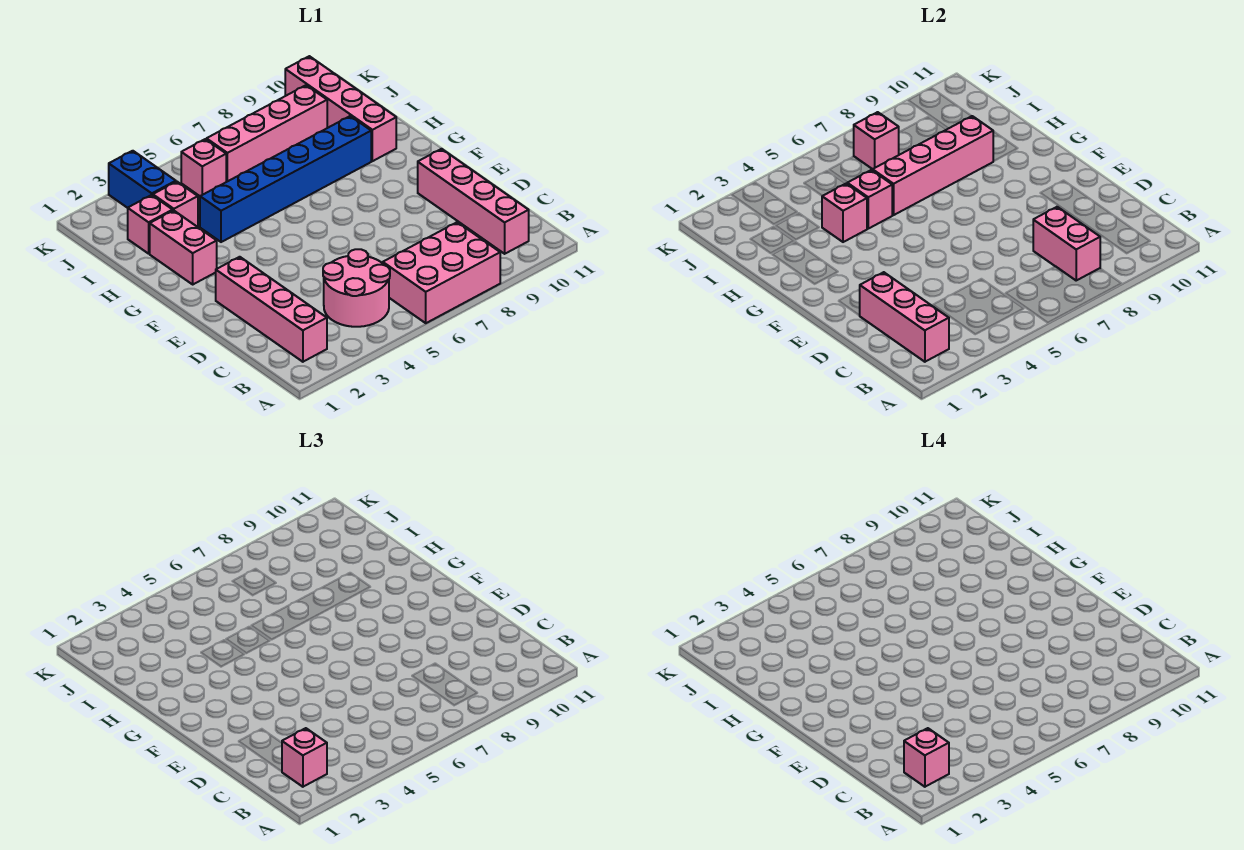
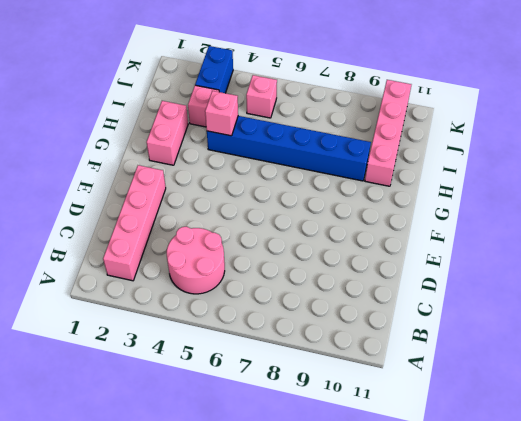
none -> pink 2x3 brick [383,222,500,323]
none -> pink 1x4 brick [418,149,529,254]
none -> pink 1x1 brick [128,195,173,254]

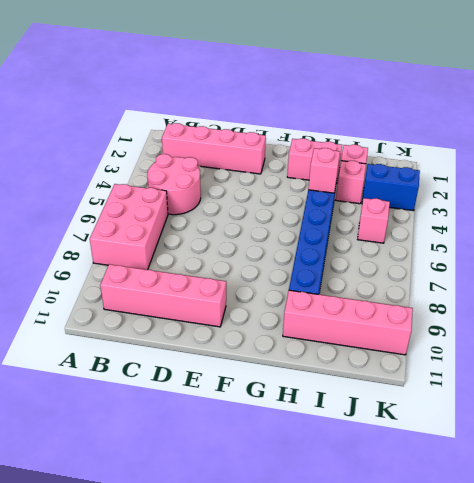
none -> pink 1x4 brick [207,85,327,182]
none -> pink 1x3 brick [859,272,949,362]
none -> pink 1x2 brick [1033,207,1100,280]

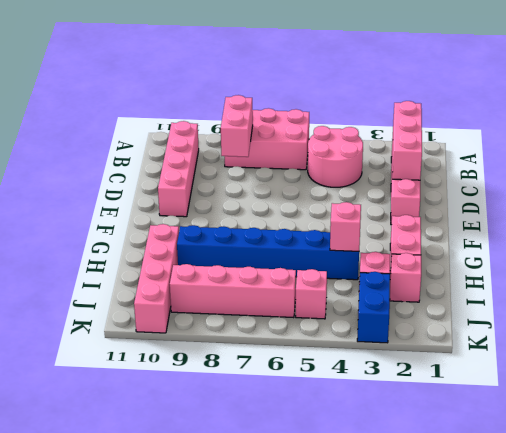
none -> pink 1x1 brick [847,170,892,229]
none -> pink 1x4 brick [873,116,993,215]
none -> pink 1x1 brick [854,112,899,169]

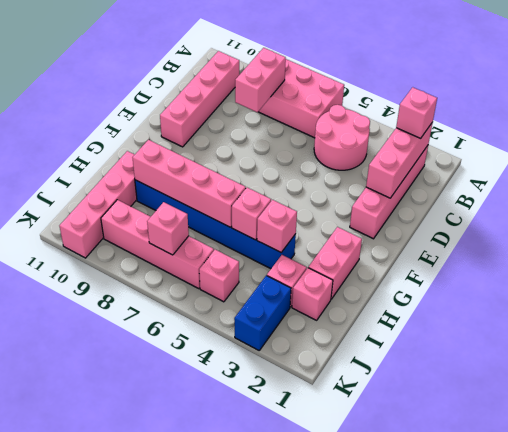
none -> pink 1x1 brick [904,728,949,787]

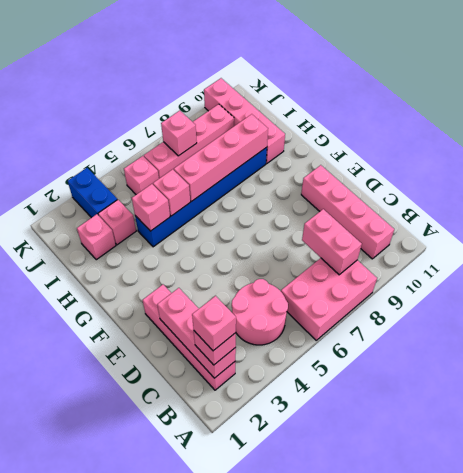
none -> pink 1x2 brick [150,210,217,284]

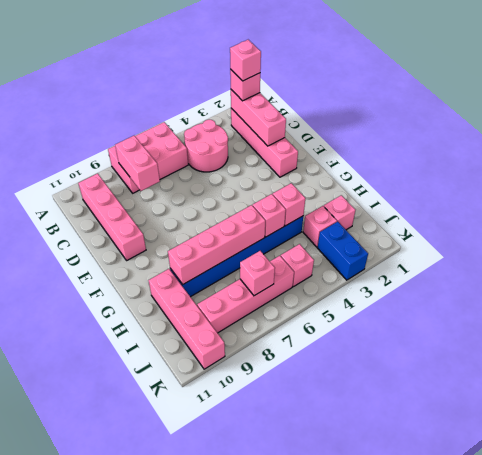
none -> pink 1x2 brick [150,210,217,284]

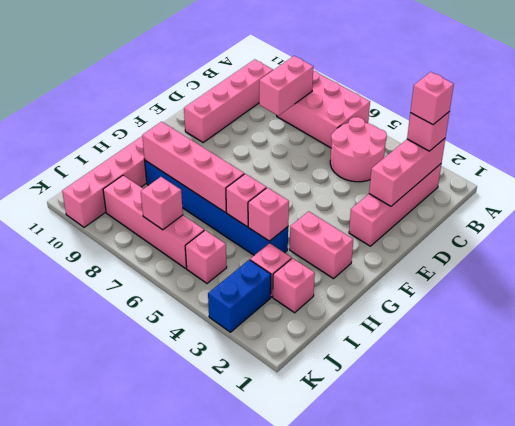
pink 1x2 brick [290,211,353,279] -> pink 1x2 brick turned to [150,210,217,284]

